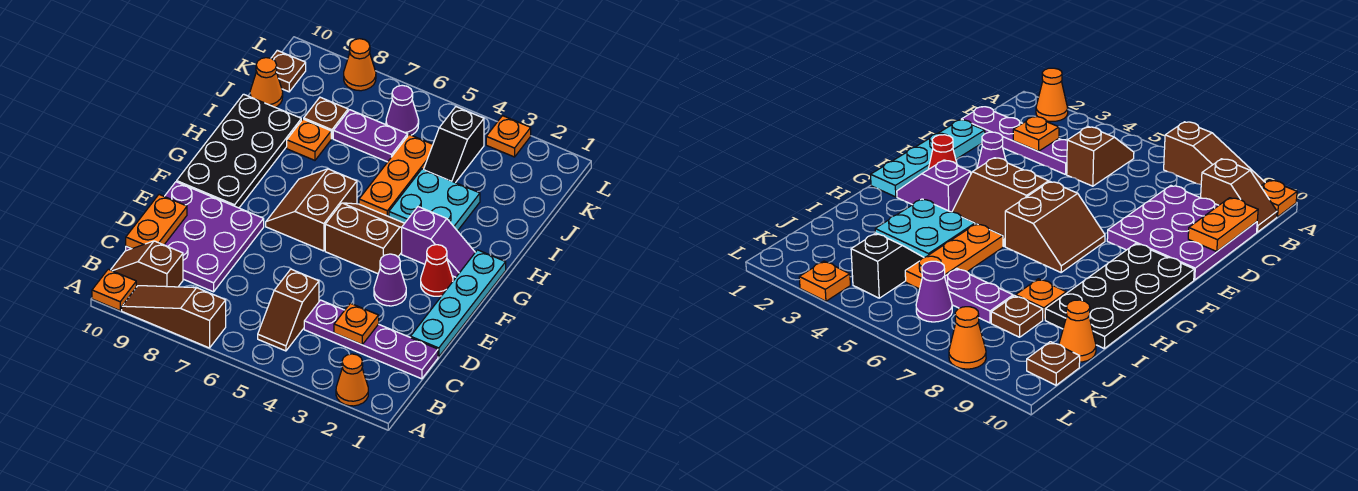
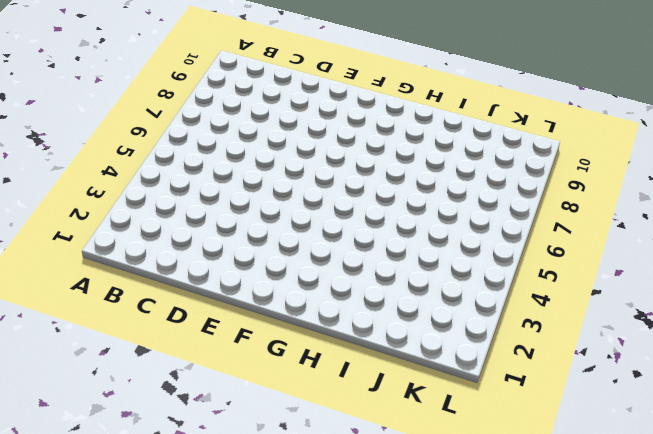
none -> orange 1x1 cone [336,354,368,406]
none -> brown 1x3 slope [122,286,226,348]
none -> orange 1x1 plate [92,269,136,310]

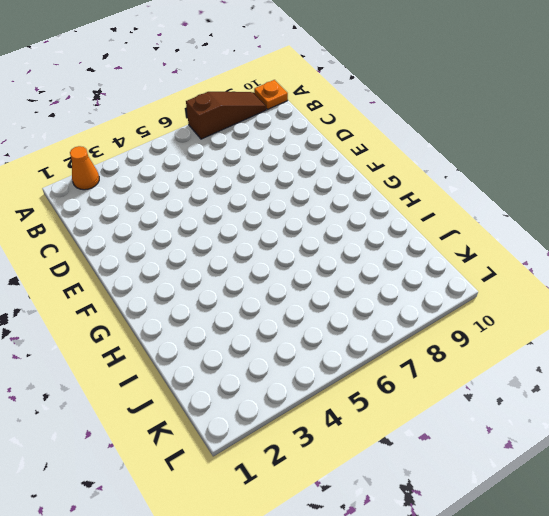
none -> brown 1x2 slope [258,269,319,351]
none -> brown 1x2 slope [111,241,183,287]
none -> purple 1x4 plate [304,300,438,379]

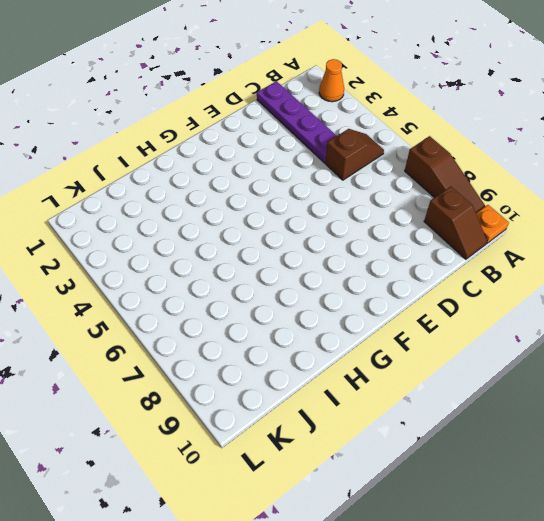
none -> purple 3x3 plate [126,182,264,292]
none -> cyan 1x4 plate [411,250,506,357]
none -> purple 1x1 cone [374,254,406,306]

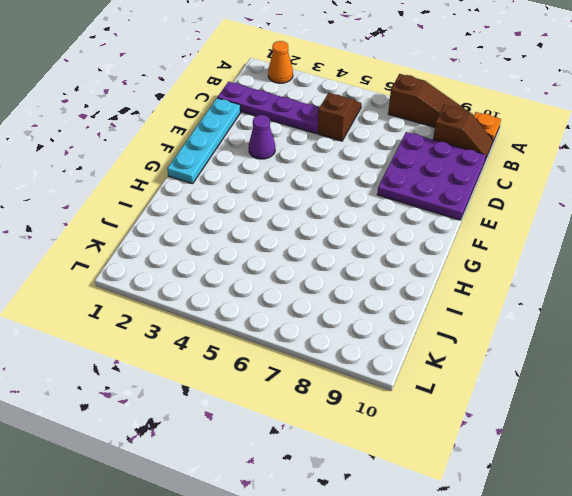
none -> red 1x1 cone [421,245,453,296]
none -> brown 2x2 slope [325,203,405,274]
none -> brown 2x2 slope [266,169,357,251]

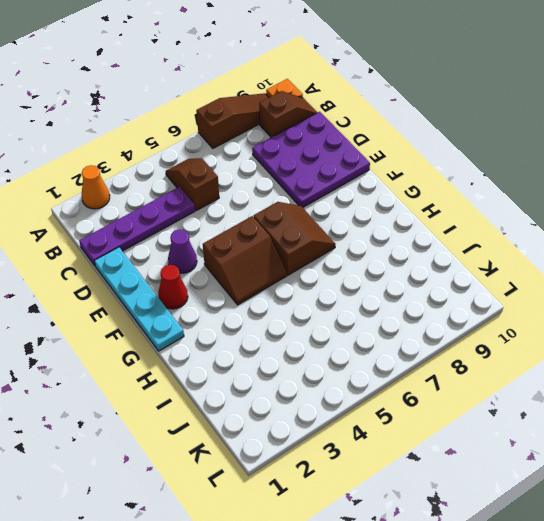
none -> black 2x4 plate [177,94,301,208]
none -> purple 1x2 slope [402,207,475,277]
none -> cyan 2x2 plate [389,169,480,231]

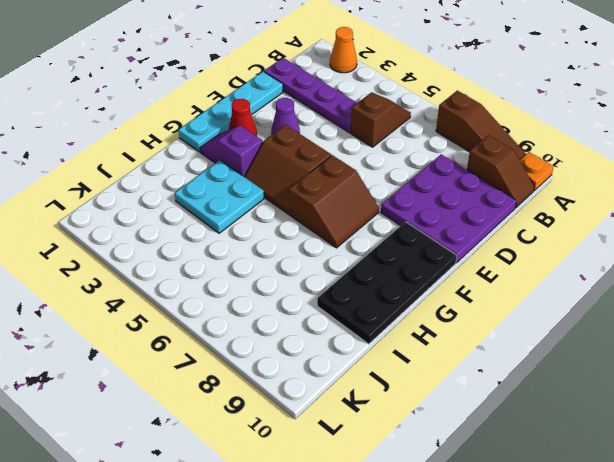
none -> orange 1x3 plate [359,135,433,217]
none -> orange 1x1 plate [287,119,331,160]
none -> black 1x2 slope [424,107,484,183]

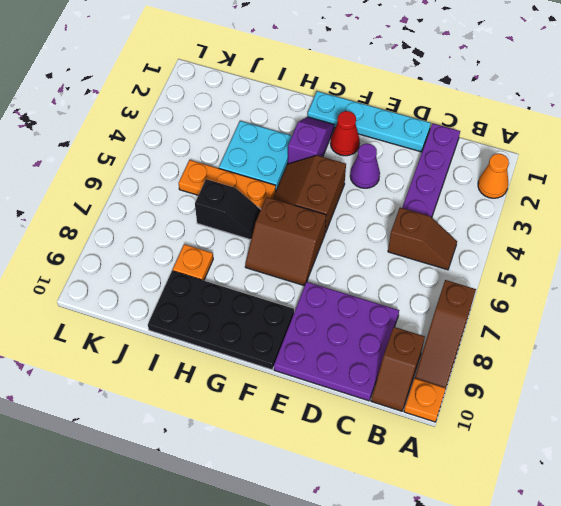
black 1x2 slope [195,179,261,240] -> black 1x2 slope moved to [424,107,484,183]
none -> purple 1x2 plate [333,110,408,162]
none -> brown 1x1 plate [304,97,348,139]
none -> orange 1x1 cone [250,58,283,107]

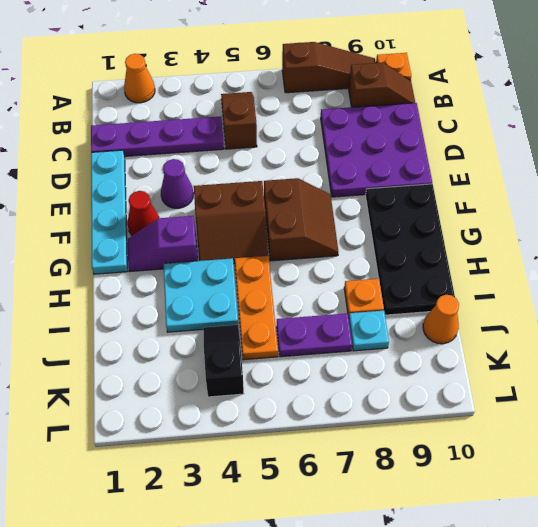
cyan 1x1 plate [349,311,389,351] -> brown 1x1 plate [304,97,348,139]
none -> purple 1x1 cone [386,85,419,135]
none -> brown 1x1 plate [271,50,306,92]
none -> orange 1x1 plate [486,116,531,157]

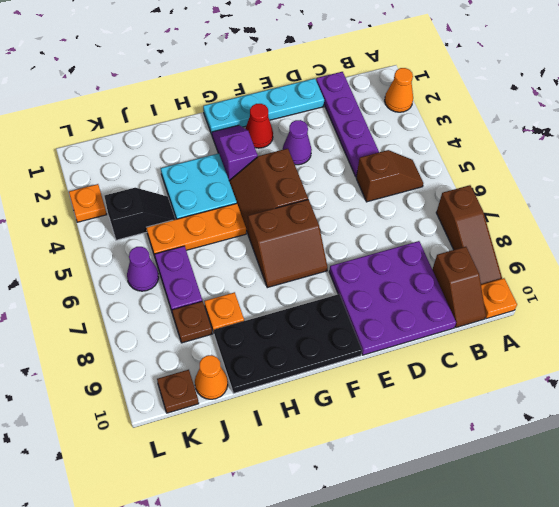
none -> orange 1x1 cone [344,39,376,91]
none -> orange 1x1 plate [334,303,379,345]
none -> orange 1x2 plate [126,195,187,249]

